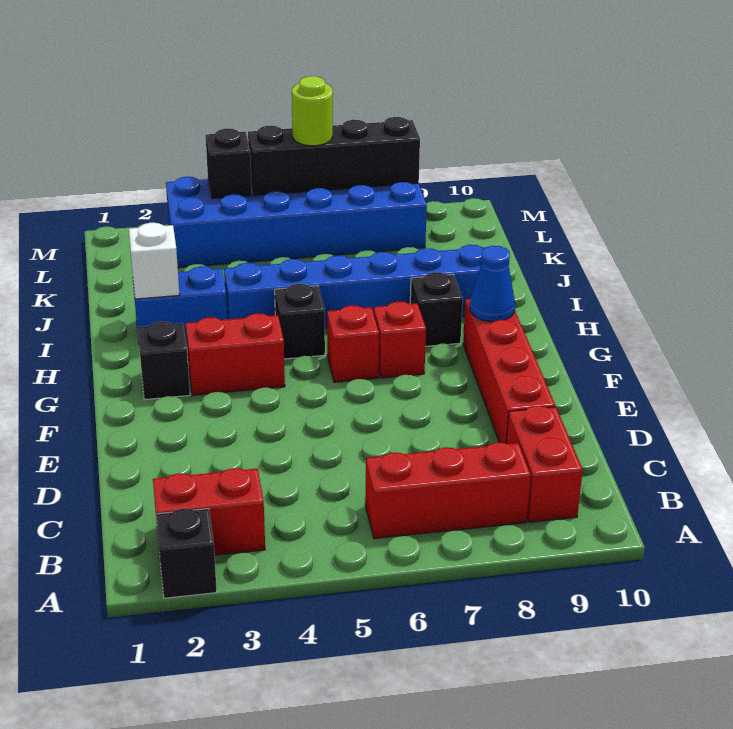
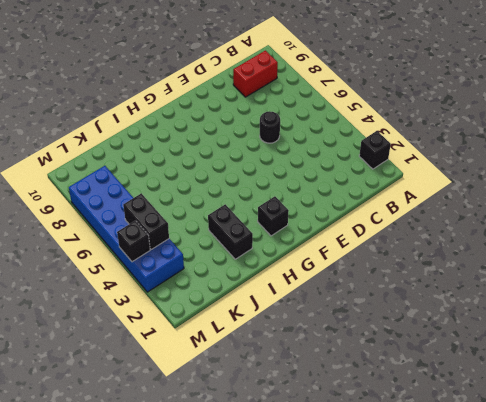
black 1x1 round brick [260,112,280,143] -> none
black 1x2 brick [208,204,253,259] -> blue 1x2 brick [134,266,227,341]
black 1x2 brick [123,193,169,250] -> none
none -> red 1x2 brick [153,468,265,555]
none -> red 1x3 brick [365,442,531,539]
none -> red 1x4 brick [463,299,555,443]

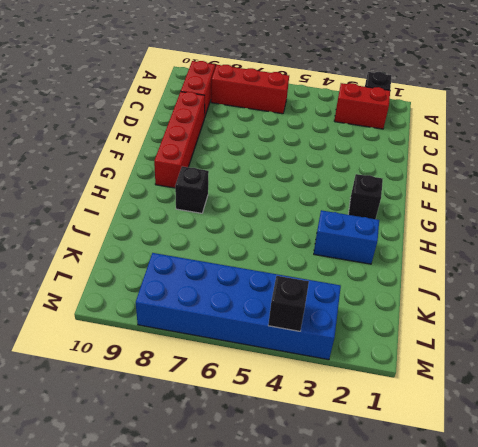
none -> red 1x2 brick [186,313,285,395]
none -> red 1x1 brick [327,305,379,382]
none -> red 1x1 brick [374,301,426,378]

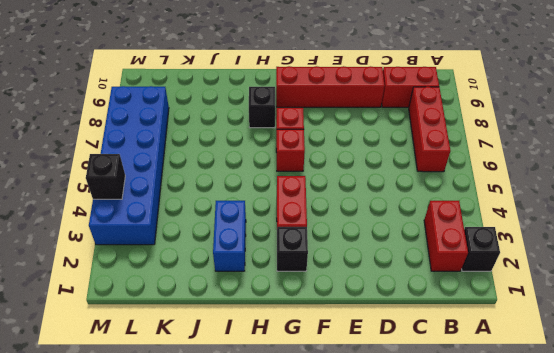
none -> black 1x1 brick [275,284,325,359]
none -> blue 1x6 brick [224,245,486,329]
none -> blue 1x1 cone [470,246,515,322]

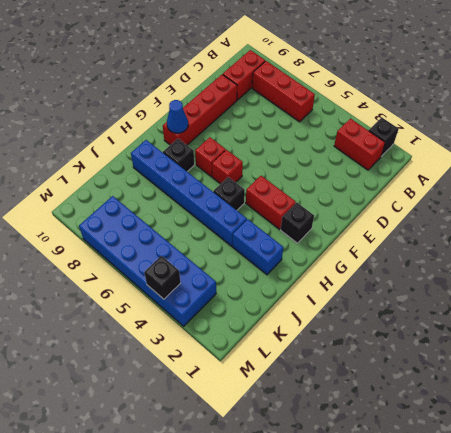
none -> white 1x1 brick [129,223,180,299]
none -> black 1x4 brick [248,117,420,195]
none -> lime 1x1 round brick [292,76,333,146]

